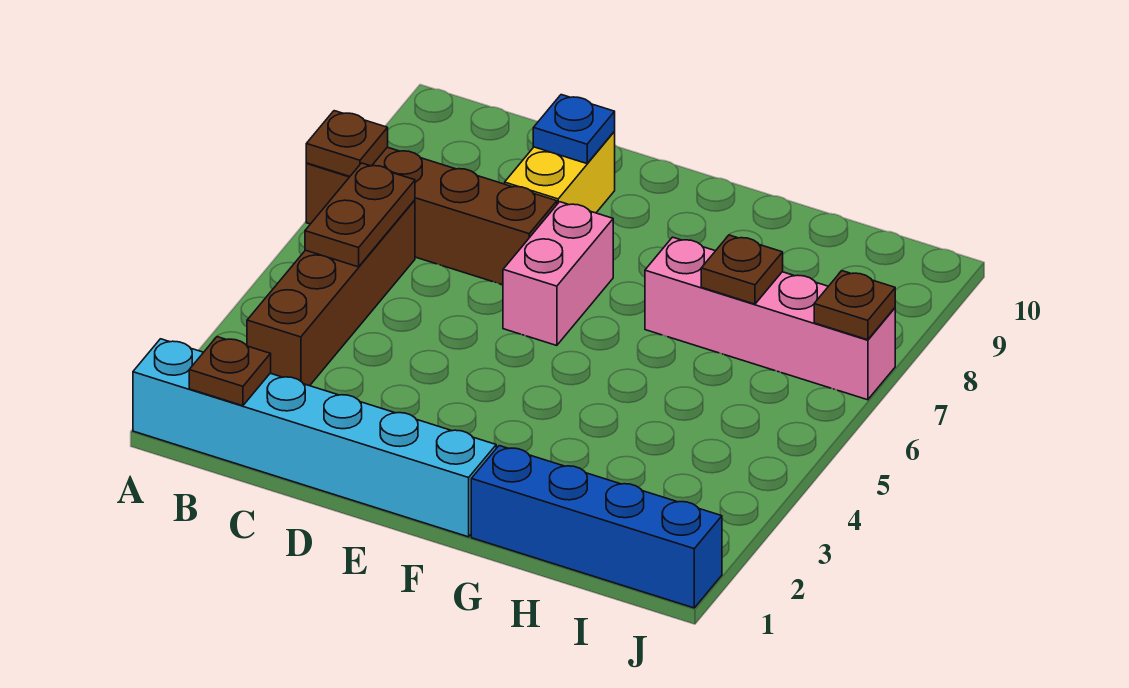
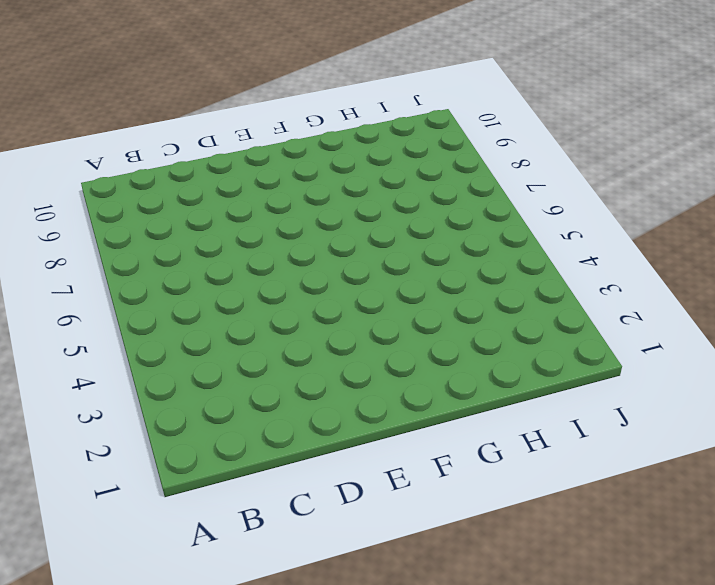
none -> cyan 1x6 brick [133,339,496,537]
none -> brown 1x4 brick [306,147,557,285]
none -> brown 1x4 brick [247,200,415,386]

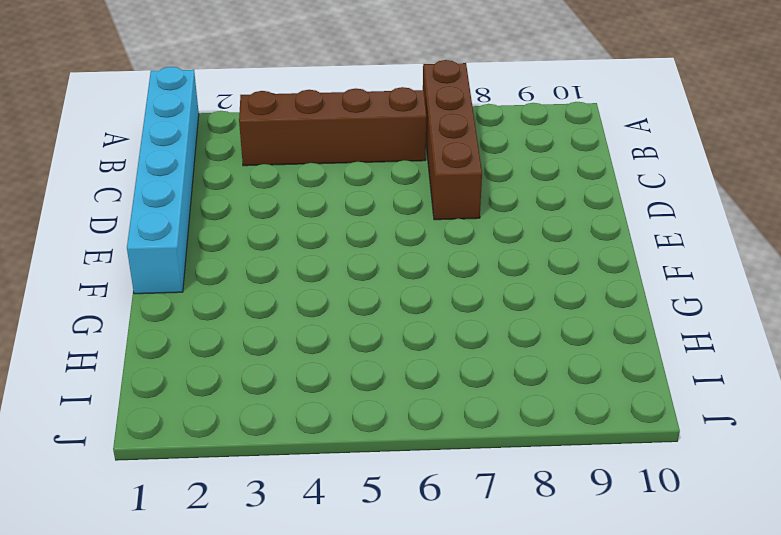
none -> yellow 1x2 brick [505,132,615,213]
none -> pink 1x2 brick [503,202,613,346]
none -> blue 1x4 brick [471,446,722,608]

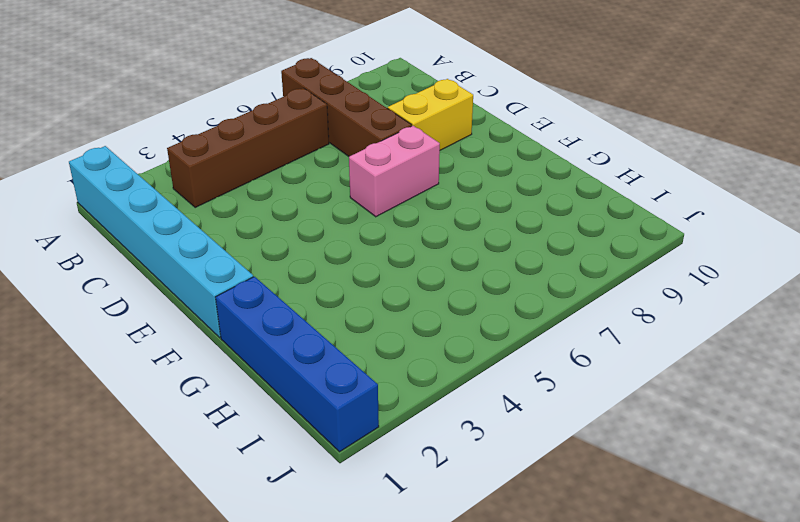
none -> pink 1x4 brick [645,237,895,400]
none -> brown 1x1 plate [306,111,388,176]
none -> brown 1x1 plate [189,337,271,406]

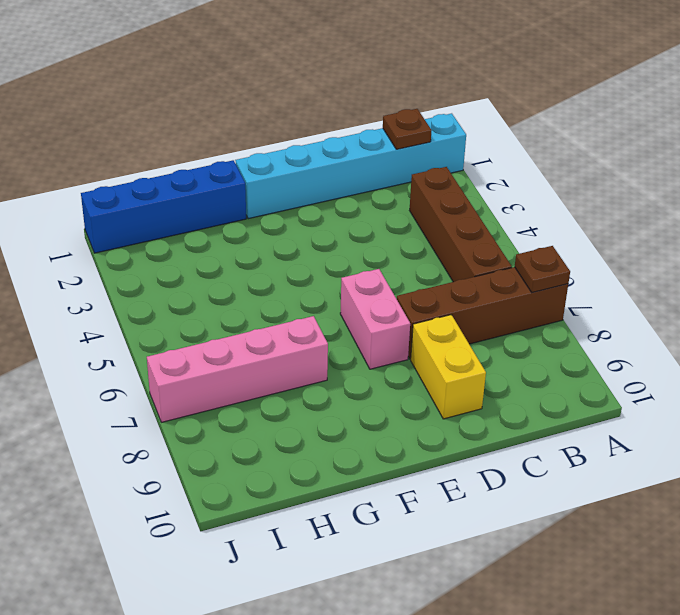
none -> brown 1x2 plate [305,163,415,267]
none -> blue 1x1 plate [533,95,615,164]
none -> brown 1x1 plate [701,235,783,304]

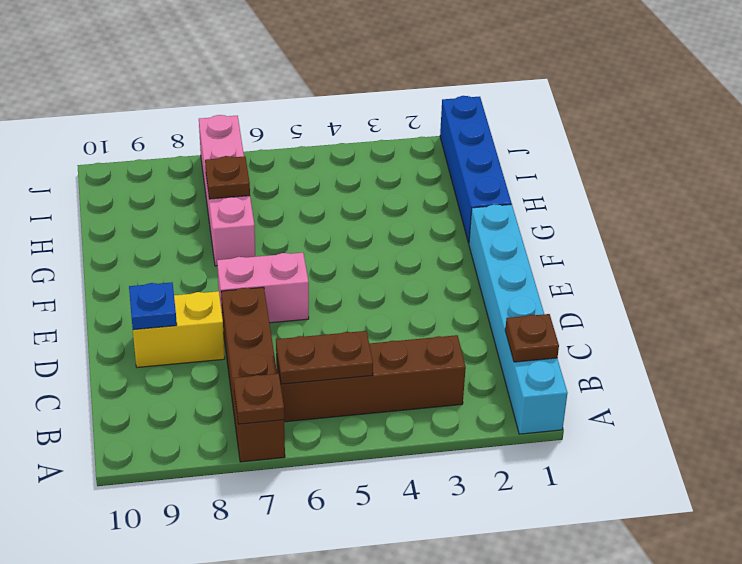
none -> brown 1x1 plate [814,271,895,340]

